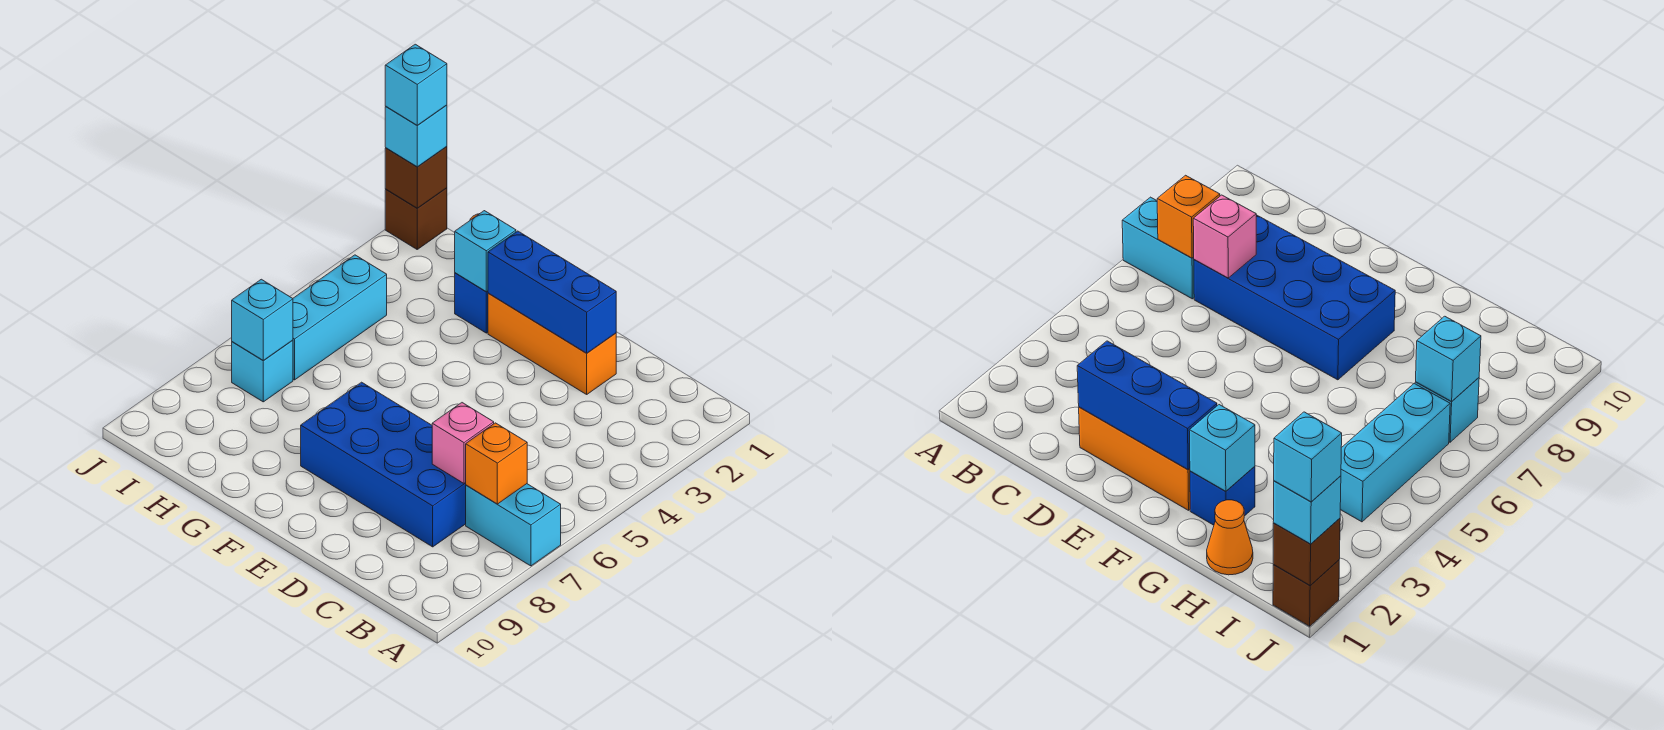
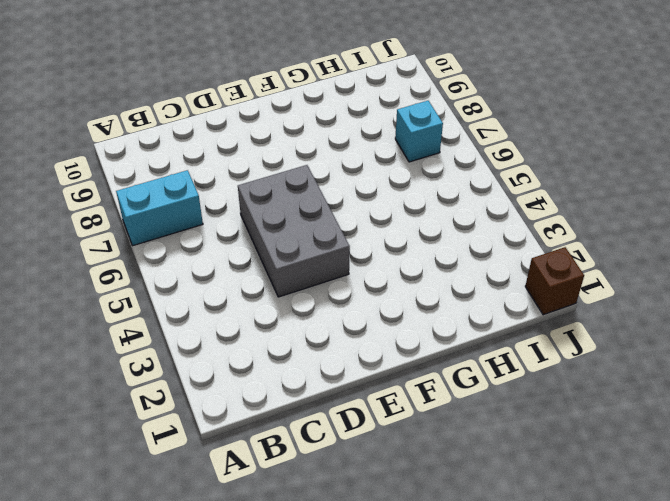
grey 2x3 brick [238,165,350,297] -> none
none -> blue 2x4 brick [301,382,466,547]
none -> orange 1x3 brick [488,293,616,394]
none -> blue 1x1 brick [455,273,488,333]

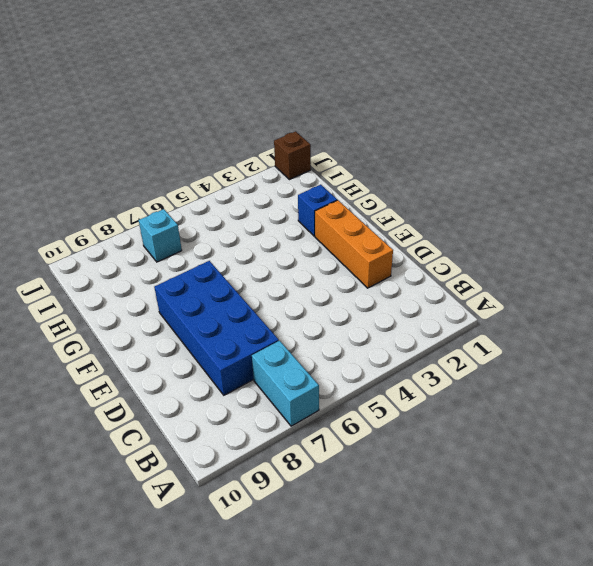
none -> orange 1x1 cone [1207,500,1253,575]
none -> cyan 1x3 brick [293,255,387,380]
none -> orange 1x1 brick [466,423,527,504]

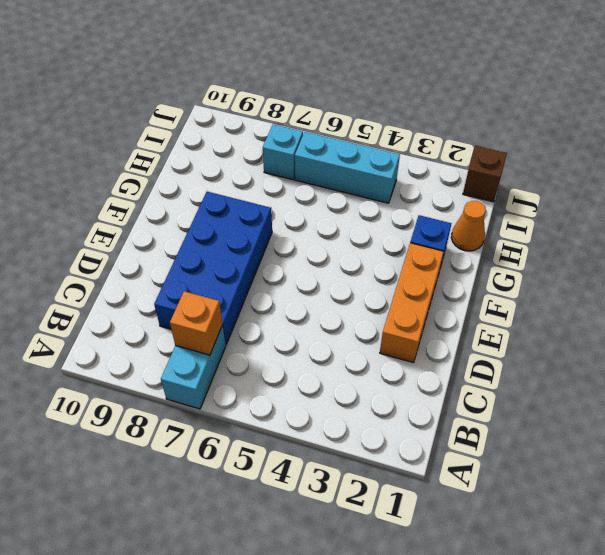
none -> pink 1x1 brick [432,403,494,483]
none -> blue 1x3 brick [488,231,616,353]
none -> cyan 1x1 brick [455,211,516,292]

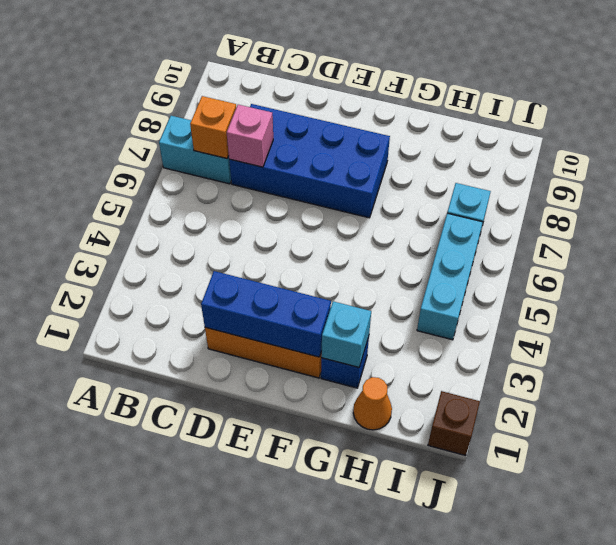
none -> cyan 1x1 brick [232,279,293,361]
none -> brown 1x1 brick [385,146,447,208]
none -> cyan 1x1 brick [385,105,447,167]

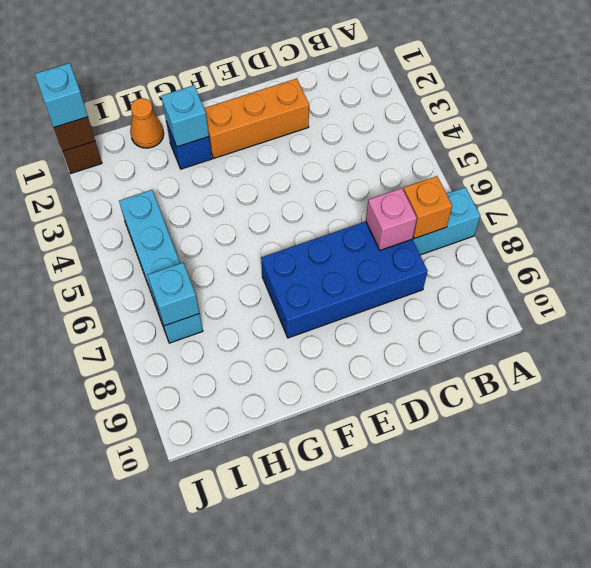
none -> blue 1x3 brick [488,231,616,353]
none -> cyan 1x1 brick [385,44,447,125]

